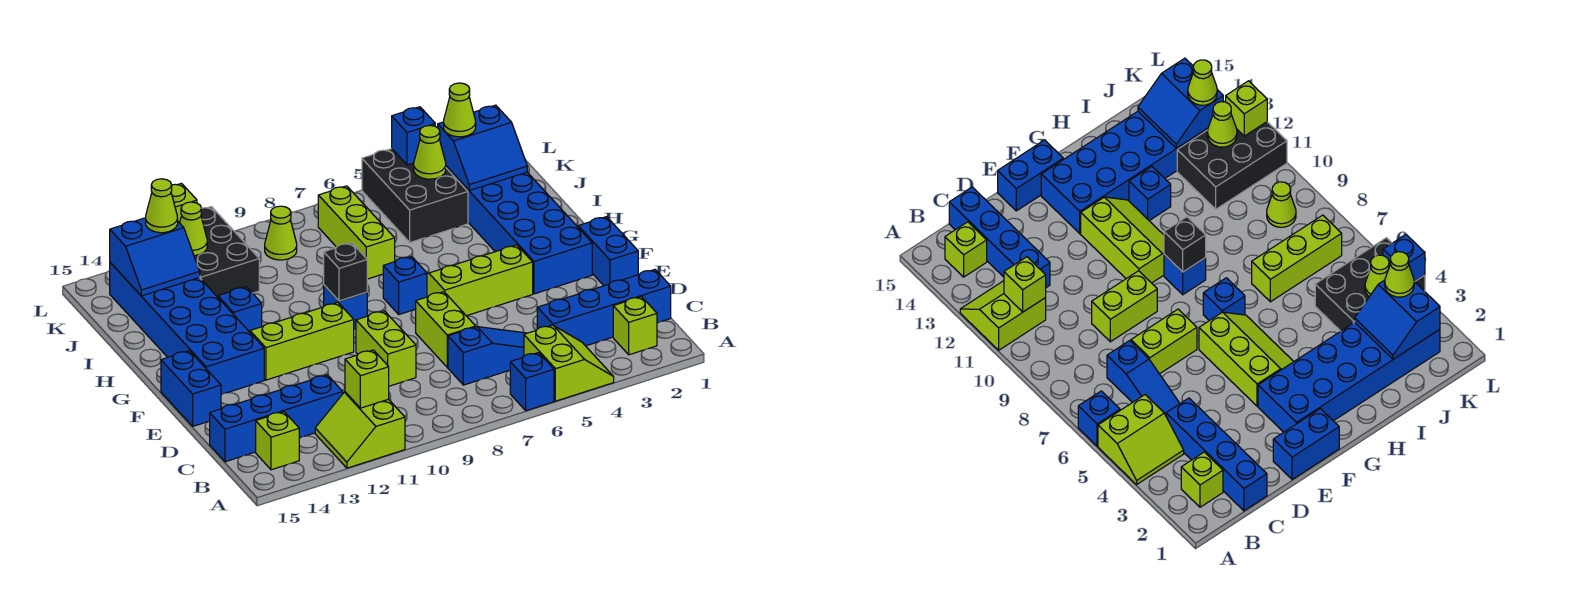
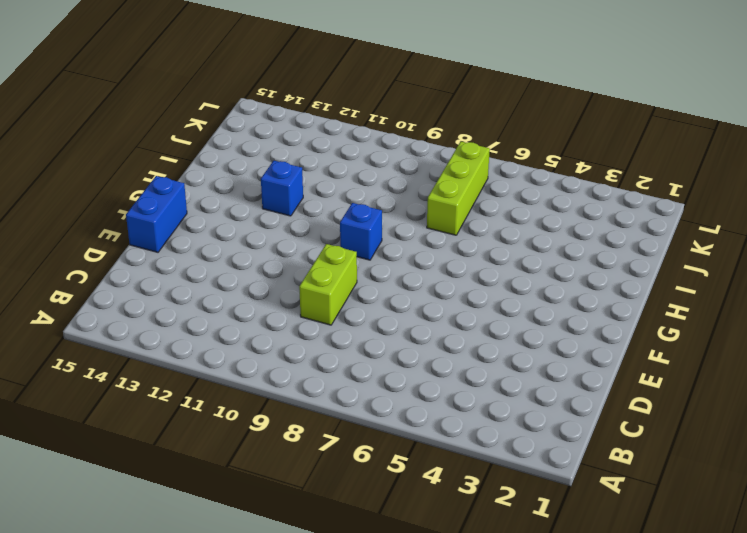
none -> lime 2x2 slope [524,325,614,401]
none -> blue 1x1 brick [510,353,554,411]
none -> lime 2x2 slope [315,392,405,468]
none -> lime 1x1 brick [613,297,657,355]

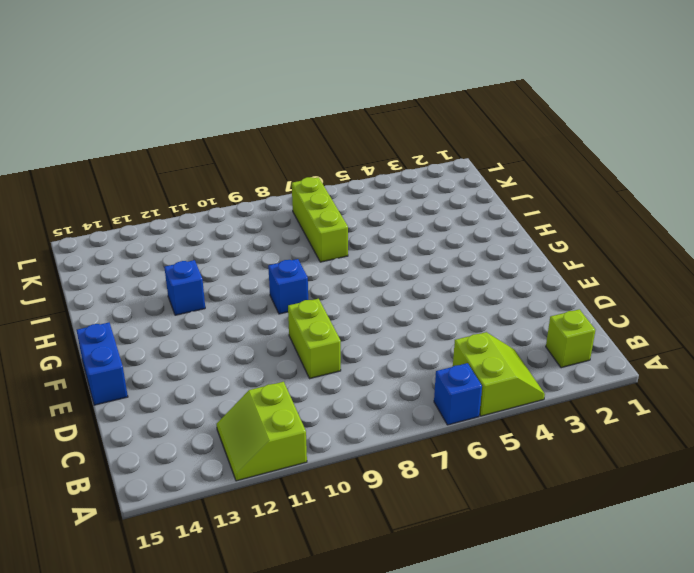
none -> lime 1x1 brick [256,412,299,470]
none -> blue 1x4 brick [537,270,671,346]
none -> blue 1x3 slope [448,327,527,385]
none -> blue 1x4 brick [210,375,343,462]

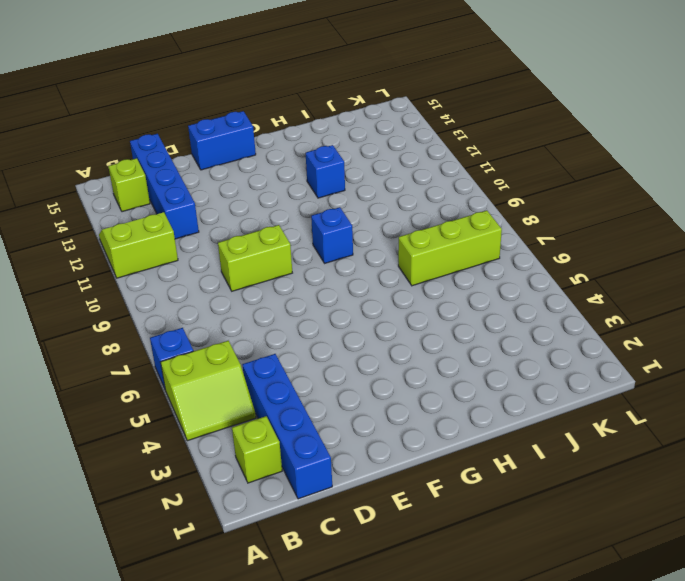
none -> blue 1x3 slope [448,327,527,385]
none -> lime 1x2 brick [416,292,476,367]
none -> blue 1x2 brick [578,217,638,286]
none -> blue 2x6 brick [446,166,592,294]

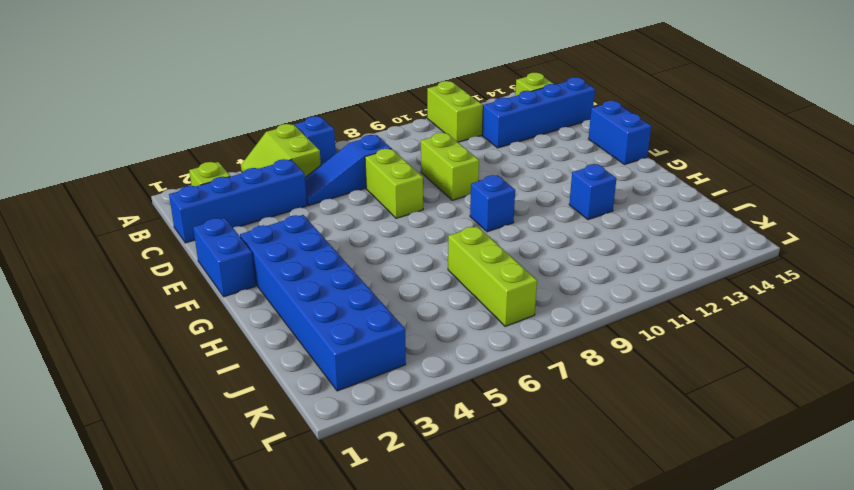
none -> lime 2x3 slope [427,245,533,316]
none -> lime 2x3 slope [249,302,354,380]
none -> blue 2x6 brick [110,262,264,395]
none -> blue 1x1 brick [383,256,427,314]

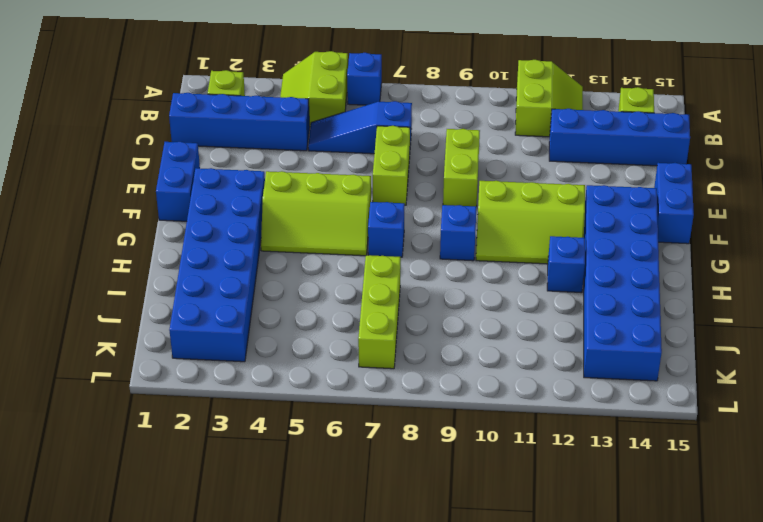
none -> black 2x3 brick [362,149,468,242]
none -> black 2x3 brick [194,207,259,297]
none -> lime 1x1 cone [265,206,297,260]
none -> lime 1x1 brick [345,350,389,408]

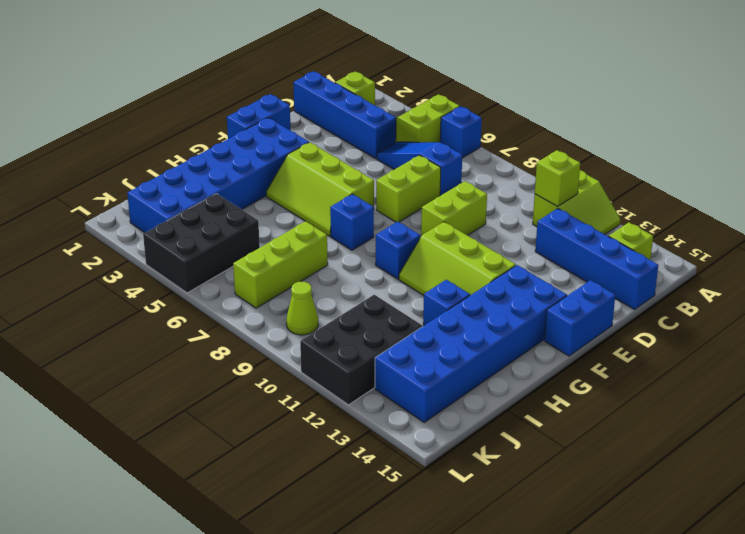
none -> black 1x1 brick [324,243,367,301]
none -> blue 2x2 slope [438,105,527,191]
none -> blue 2x2 slope [110,218,200,296]
none -> lime 1x1 cone [414,125,446,179]

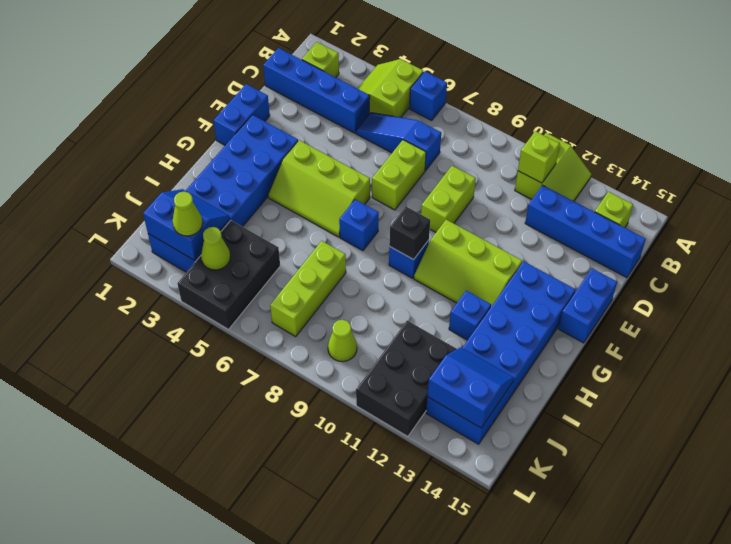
none -> lime 1x1 cone [180,202,207,256]
none -> blue 1x1 brick [392,107,435,165]
none -> lime 1x1 brick [171,183,197,223]
none -> lime 1x1 cone [146,179,178,233]

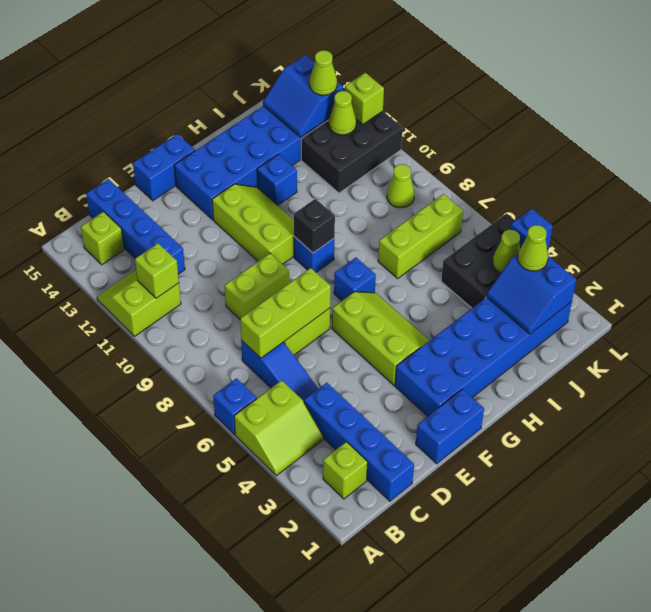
lime 1x3 brick [240,268,331,358] -> none

